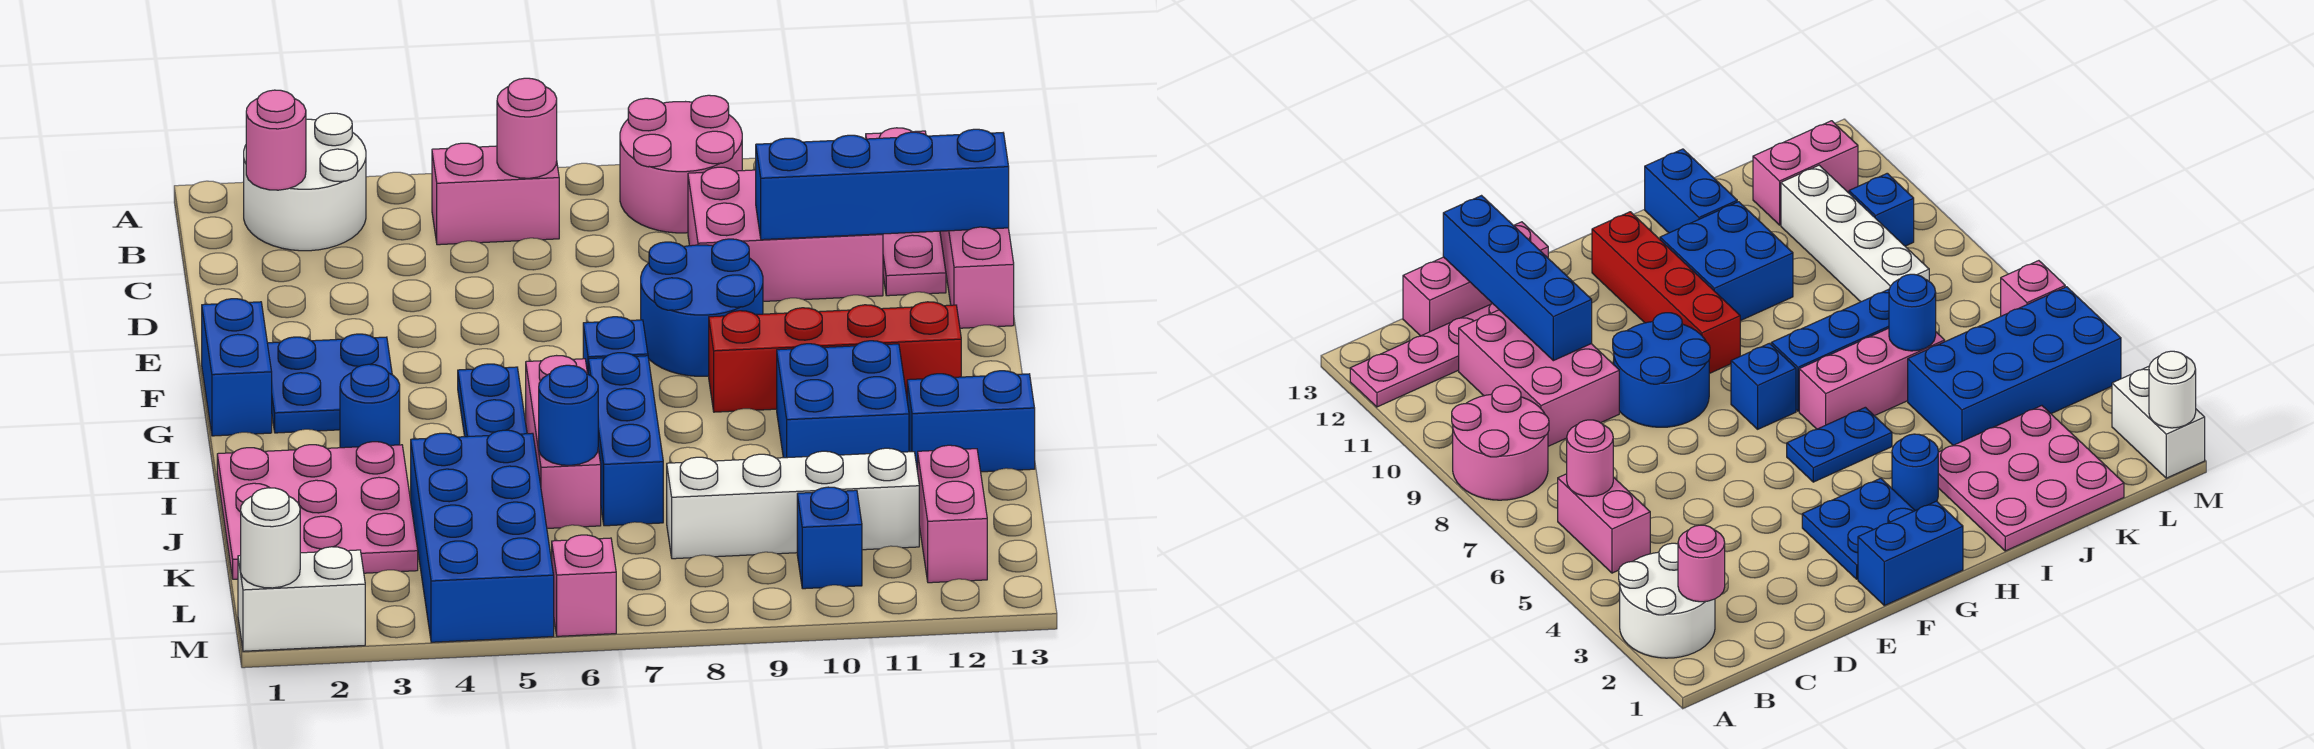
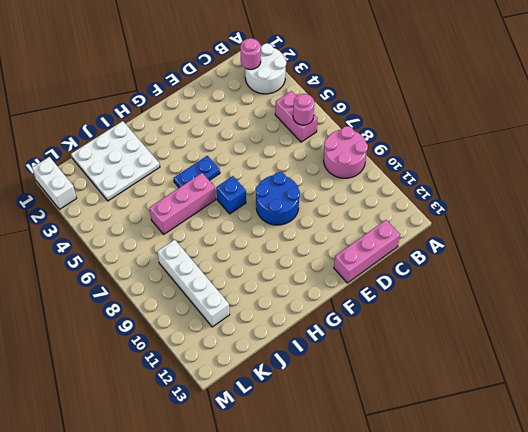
white 3x3 plate [71,121,160,201] -> pink 3x3 plate [217,442,418,579]
none -> pink 1x4 plate [866,128,946,296]
none -> pink 2x3 brick [688,167,883,301]
none -> blue 1x2 brick [202,299,272,436]

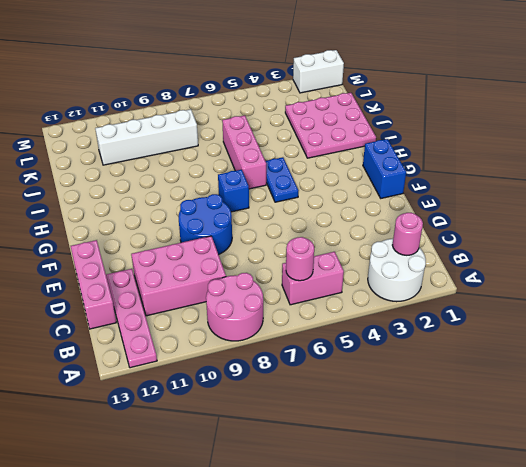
none -> blue 2x2 plate [267,334,392,433]
none -> red 1x4 brick [709,302,961,412]
none -> blue 1x1 round brick [340,364,400,448]

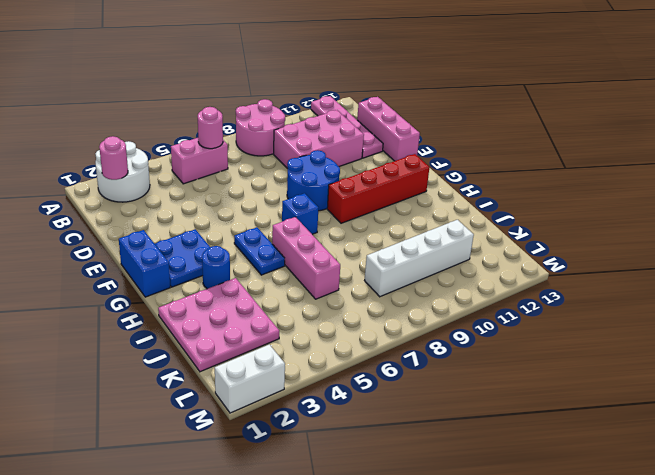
none -> blue 1x3 brick [588,353,663,526]
none -> blue 2x2 brick [777,341,909,458]
none -> blue 1x2 brick [907,371,1035,472]

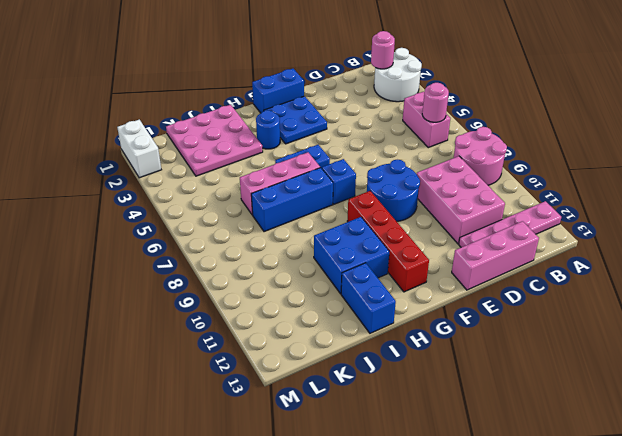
none -> blue 2x4 brick [411,430,554,642]
none -> white 1x4 brick [667,448,919,559]
none -> pink 1x2 brick [918,445,987,583]

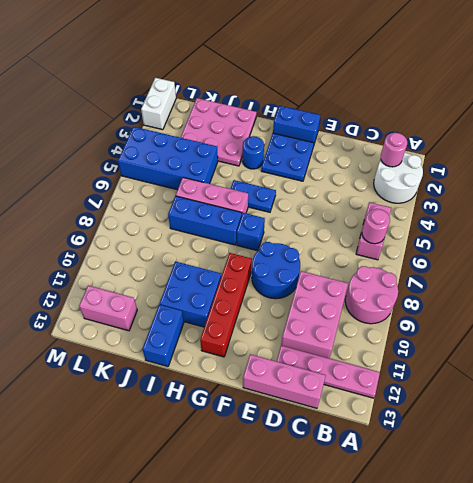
none -> white 1x4 brick [667,448,919,559]
none -> blue 1x1 brick [797,487,862,589]
none -> pink 1x1 brick [552,535,616,636]

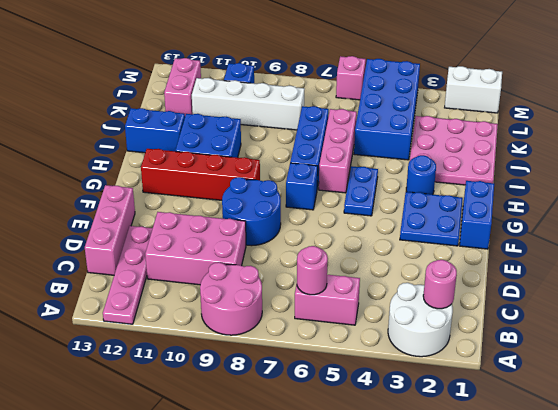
none -> blue 1x4 brick [756,129,1009,240]
none -> blue 1x1 round brick [539,365,598,465]
none -> white 1x1 round brick [241,488,300,588]

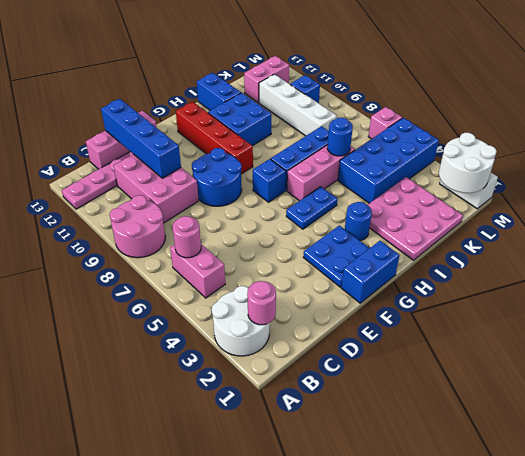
white 2x2 round brick [439,133,497,193] -> white 1x1 round brick [241,488,300,588]

